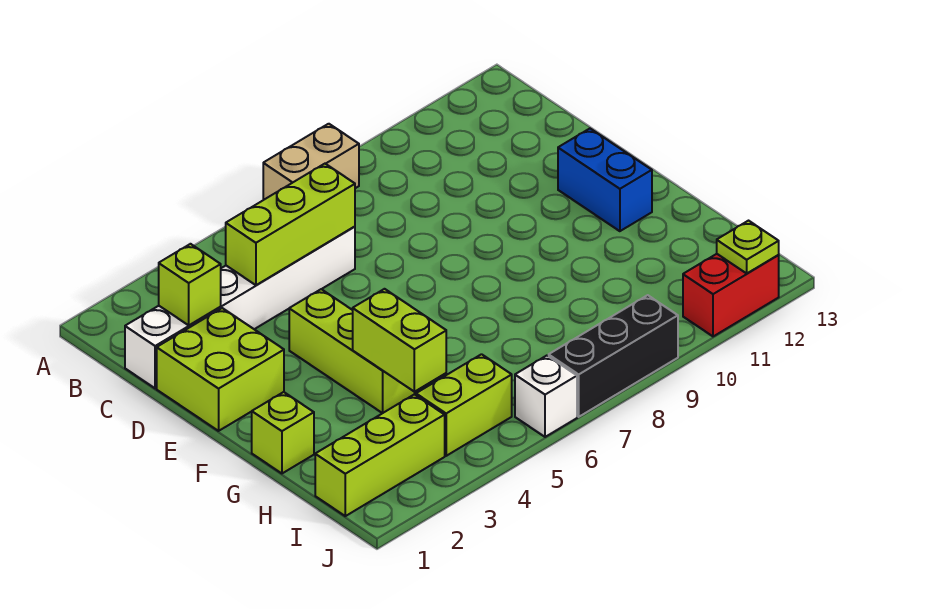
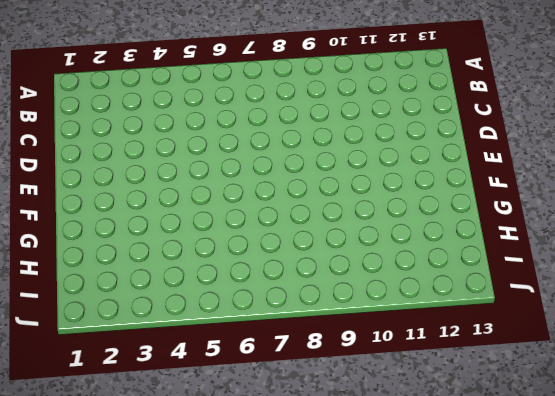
none -> tan 1x2 brick [263,124,359,200]
none -> white 1x6 brick [125,227,355,388]
none -> lime 2x2 brick [157,308,284,431]

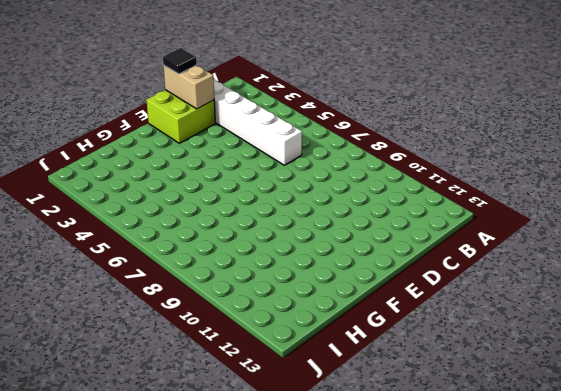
tan 1x2 brick [163,65,214,109] -> tan 1x2 brick moved to [263,124,359,200]
black 1x1 tile [163,48,197,74] -> none
none -> lime 1x3 brick [289,289,415,413]
none -> blue 1x2 brick [558,129,652,231]
none -> lime 1x1 brick [252,392,314,473]

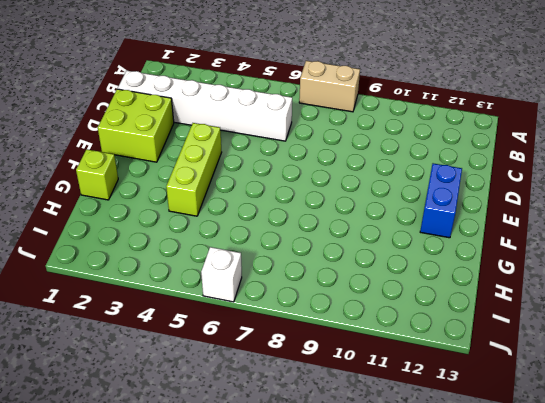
none -> lime 1x3 brick [315,394,445,516]
none -> lime 1x2 brick [416,354,512,456]
none -> black 1x3 brick [549,295,678,417]

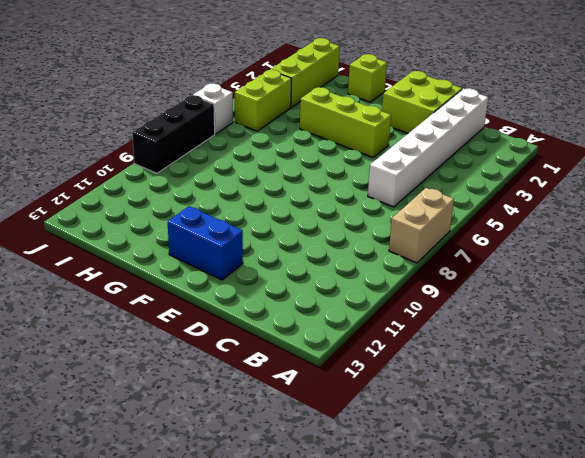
none -> red 1x2 brick [683,254,779,336]
none -> lime 1x1 brick [159,244,221,325]
none -> lime 1x3 brick [226,164,355,285]

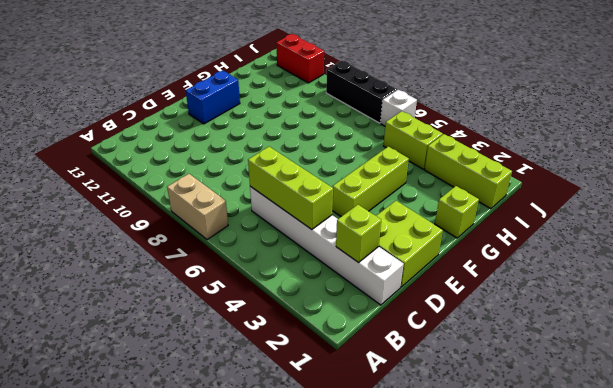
none -> lime 1x2 brick [353,289,446,392]
none -> lime 1x1 plate [717,221,779,273]

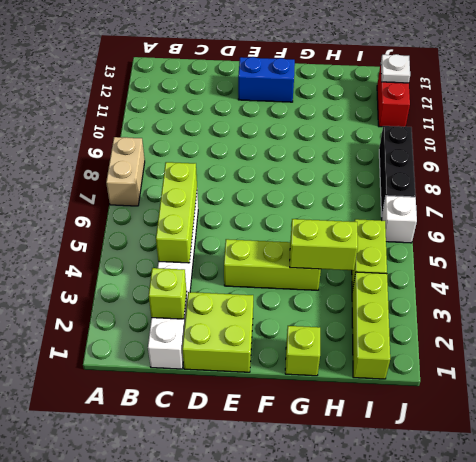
white 1x1 plate [381,54,410,83] -> lime 1x1 plate [717,221,779,273]

